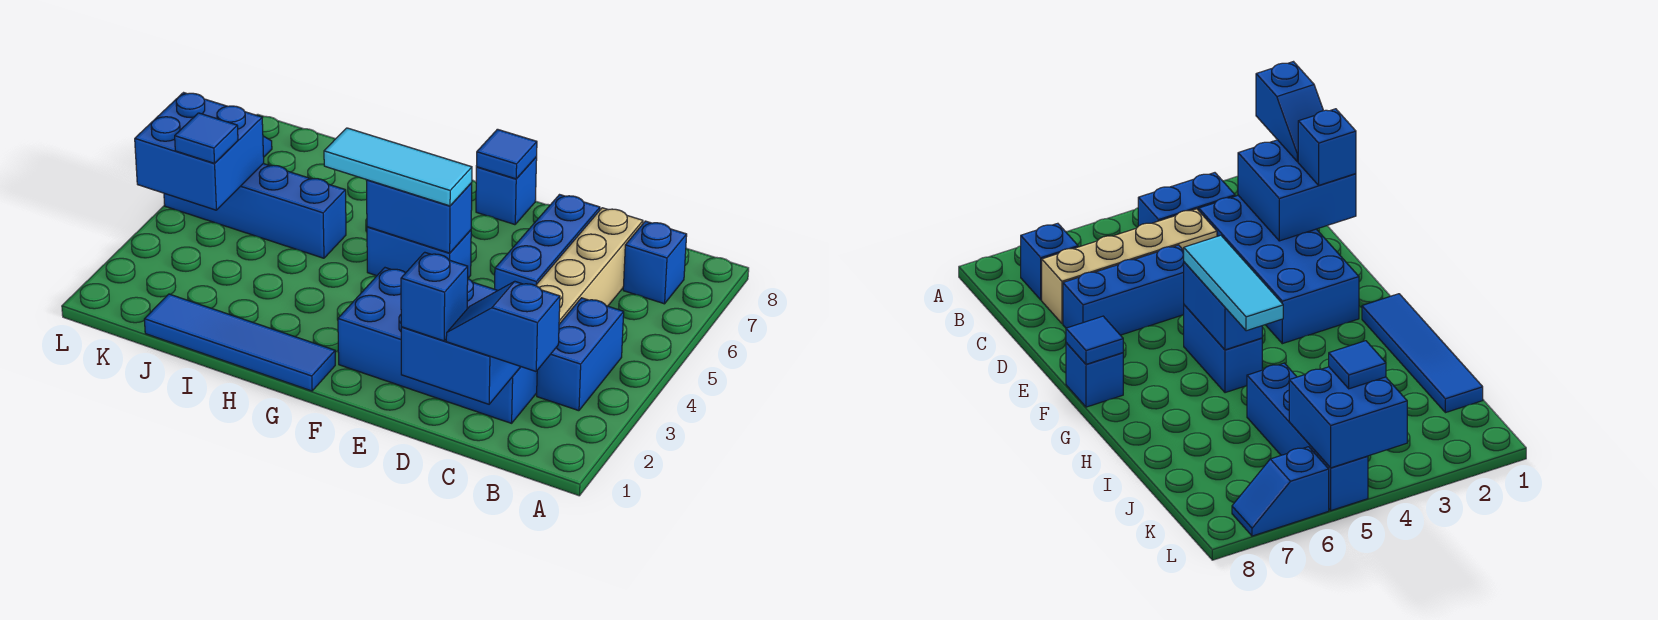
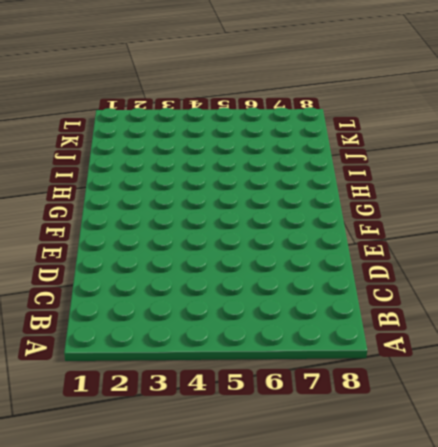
none -> blue 1x2 brick [537,298,624,411]
none -> blue 1x1 brick [623,221,687,304]
none -> blue 2x4 brick [338,268,537,423]

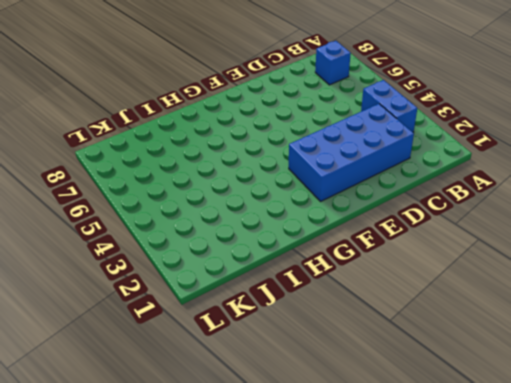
none -> tan 1x4 brick [536,208,643,324]
none -> blue 1x3 brick [495,195,600,290]
none -> blue 1x2 brick [367,227,471,278]

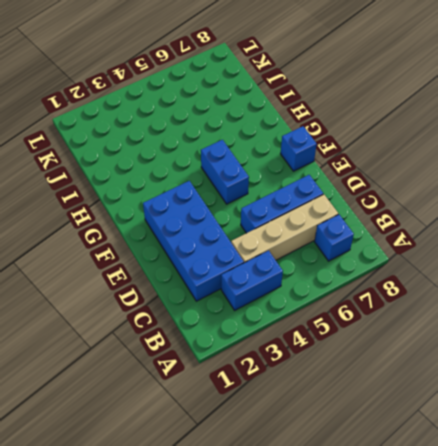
none -> blue 1x4 tile [144,294,335,391]
none -> blue 1x4 brick [164,164,346,258]
none -> blue 1x2 slope [1232,447,1329,536]

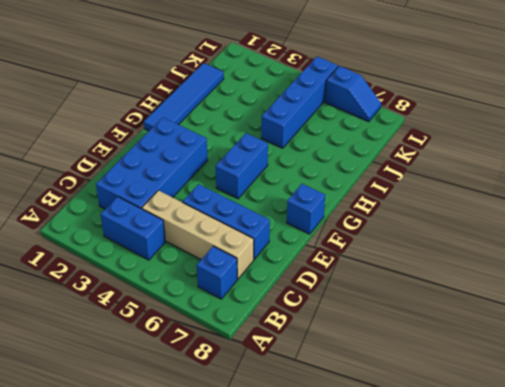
none -> blue 2x2 brick [401,279,521,404]
none -> blue 1x2 brick [366,180,472,253]
none -> blue 1x1 tile [476,129,537,179]

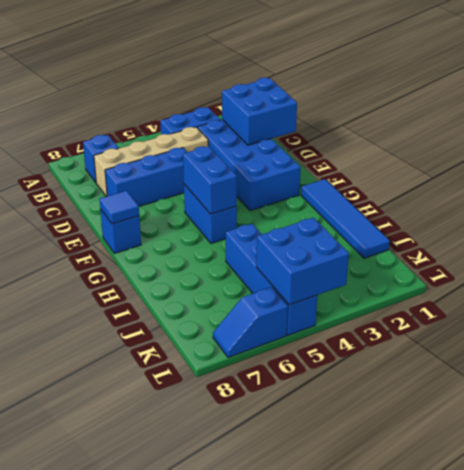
none -> blue 1x2 slope [446,282,560,371]
none -> blue 1x1 brick [401,252,468,341]
none -> cyan 1x3 tile [324,128,472,206]

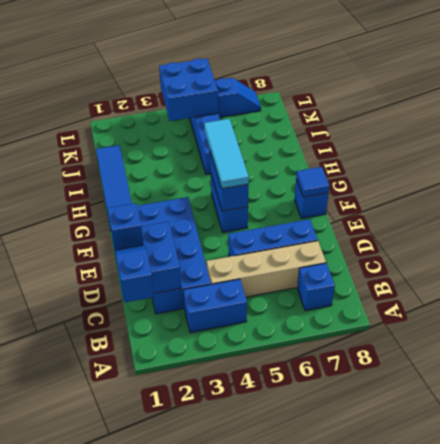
none -> blue 1x1 tile [175,113,238,163]

